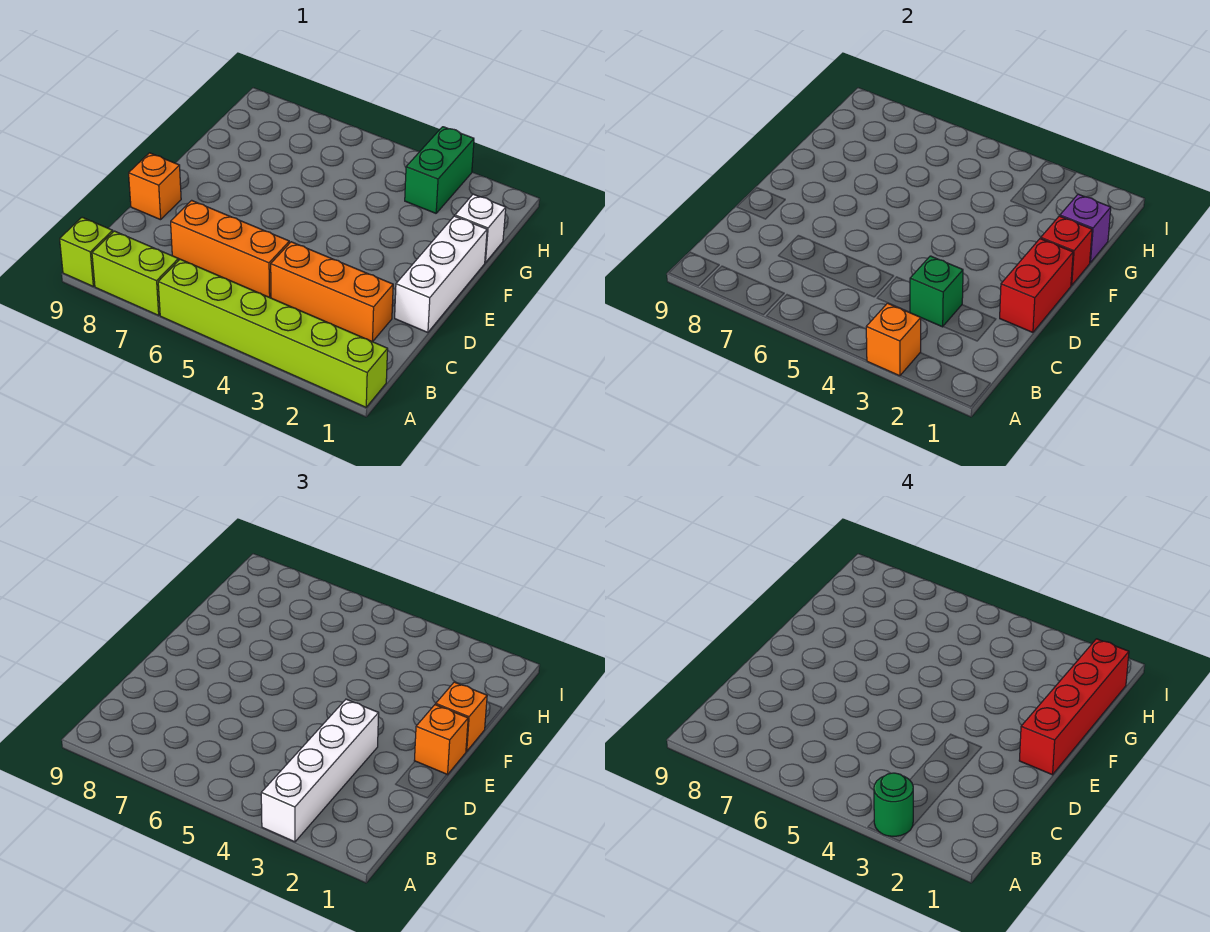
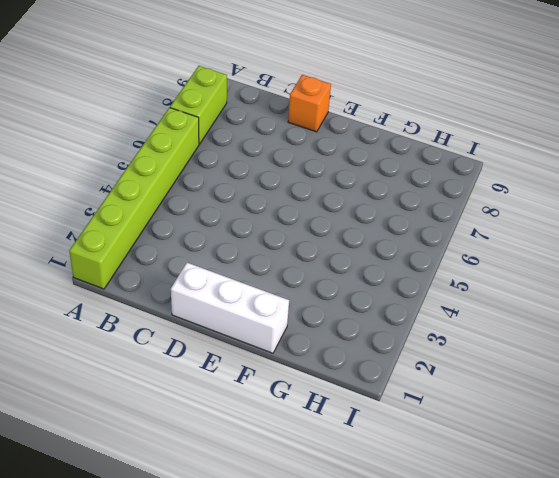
none -> lime 1x1 brick [60,217,113,286]
none -> orange 1x3 brick [271,242,393,342]
none -> orange 1x3 brick [171,200,289,297]

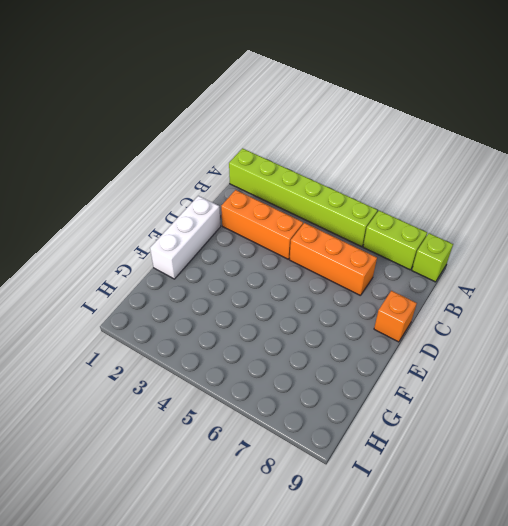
none -> white 1x1 brick [455,194,506,263]
none -> green 1x2 brick [405,127,474,213]
none -> orange 1x1 brick [866,303,921,376]

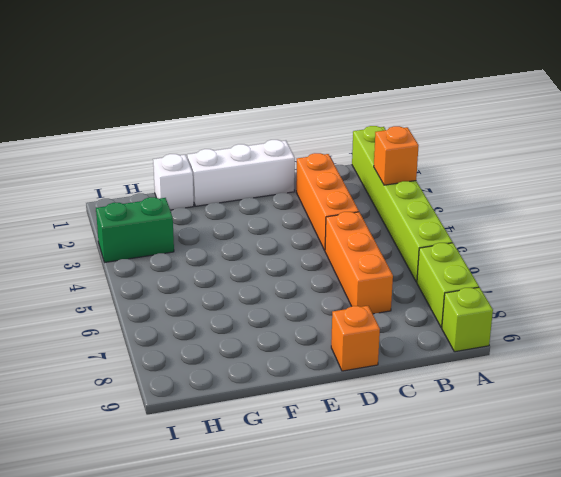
none -> green 1x1 brick [910,256,963,327]
none -> red 1x2 brick [1000,239,1073,333]
none -> red 1x1 brick [1041,216,1092,285]

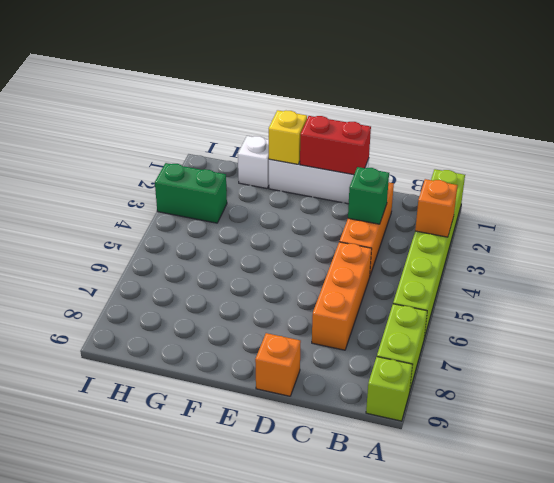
yellow 1x1 brick [269,110,307,164] -> red 1x1 brick [1041,216,1092,285]
none -> purple 1x1 brick [1060,194,1111,263]
none -> white 1x4 brick [261,699,379,842]
none -> orange 1x1 brick [414,705,468,775]

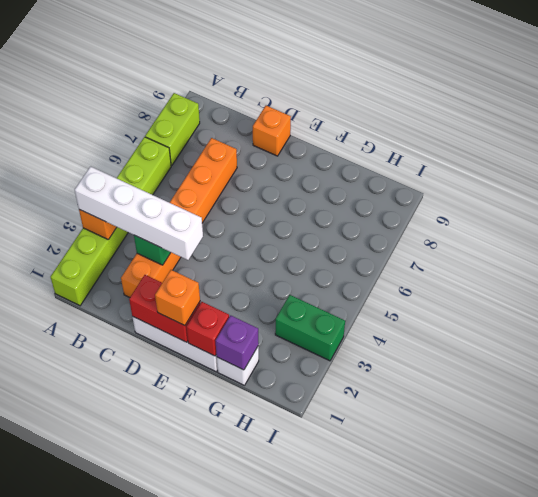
none -> lime 1x1 brick [60,217,113,286]
none -> orange 1x1 brick [436,682,487,751]
none -> green 1x1 round brick [874,773,913,836]

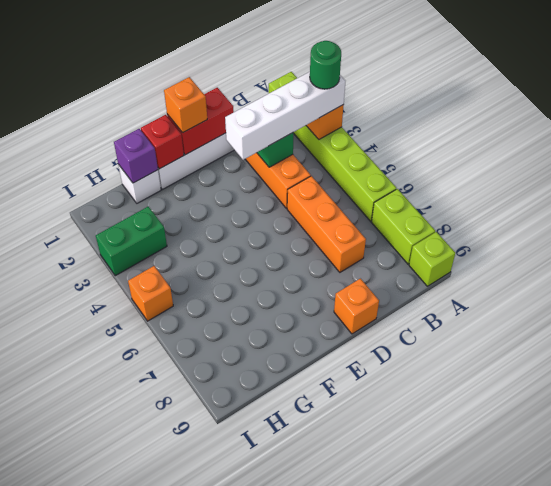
orange 1x1 brick [128,266,173,321] -> orange 1x1 brick moved to [436,682,487,751]
none -> red 1x4 brick [1019,639,1129,775]

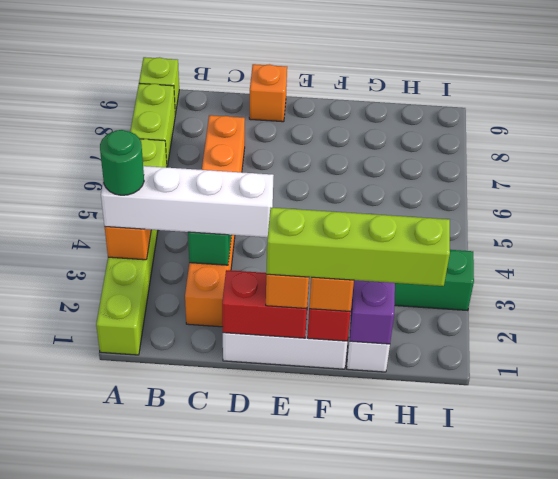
lime 1x4 brick [266,208,450,286] -> red 1x4 brick [1019,639,1129,775]

